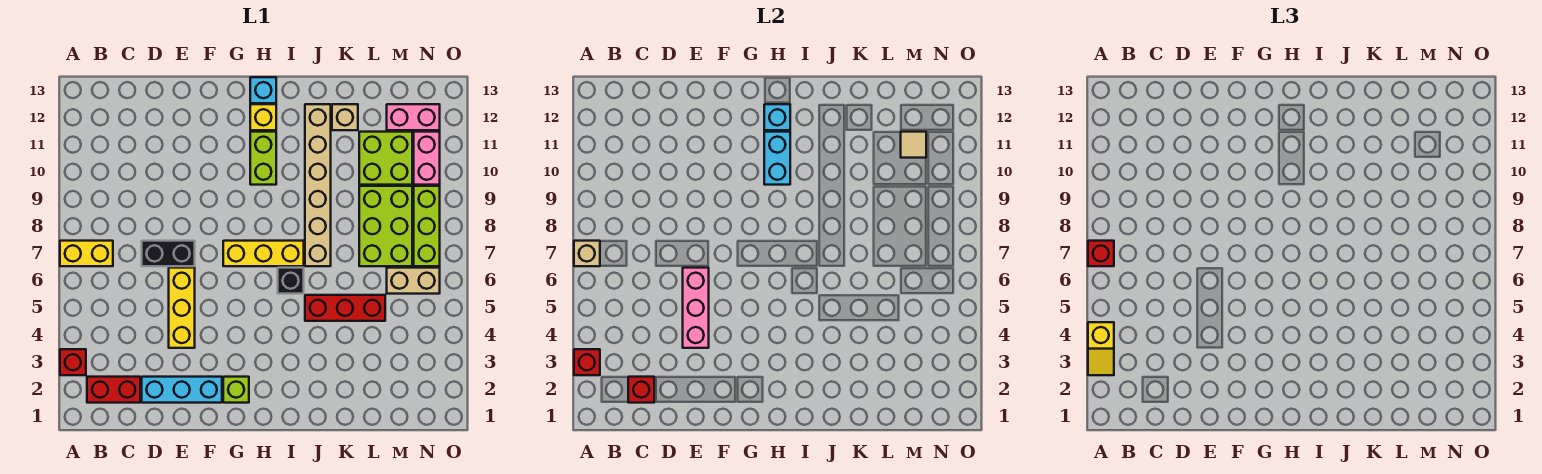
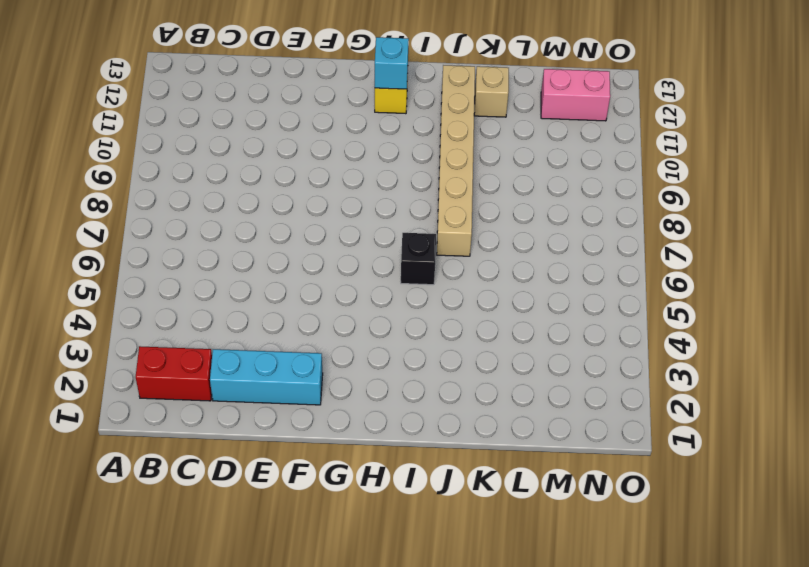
none -> red 1x1 brick [60,349,86,375]
none -> yellow 1x2 brick [60,241,113,266]
none -> black 1x2 brick [142,241,195,266]
none -> yellow 1x3 brick [169,268,195,348]

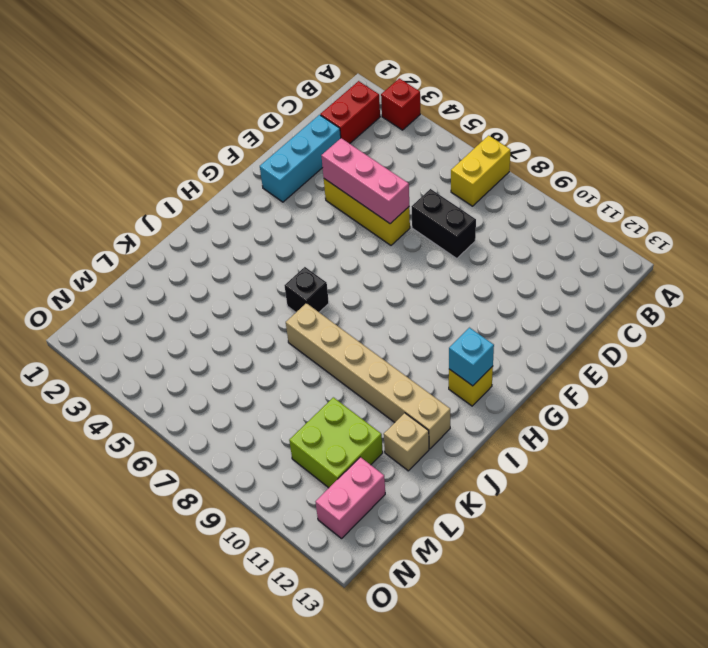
black 1x2 brick [411,189,476,259] -> black 1x2 brick turned to [142,241,195,266]
none -> lime 1x1 brick [223,377,249,403]
none -> yellow 1x3 brick [223,241,304,266]
none -> lime 1x2 brick [250,132,276,185]
none -> cyan 1x1 brick [250,77,276,103]

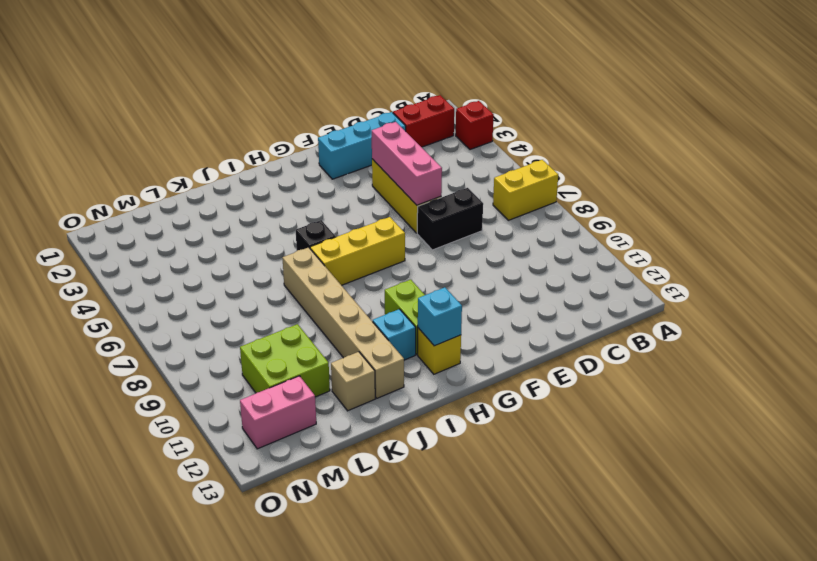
cyan 1x1 brick [373,309,416,360] -> cyan 1x1 brick moved to [250,77,276,103]
none -> lime 1x1 brick [223,377,249,403]
none -> red 1x3 brick [305,295,385,321]
none -> lime 2x3 brick [359,186,412,266]
none -> tan 1x2 brick [387,268,440,294]

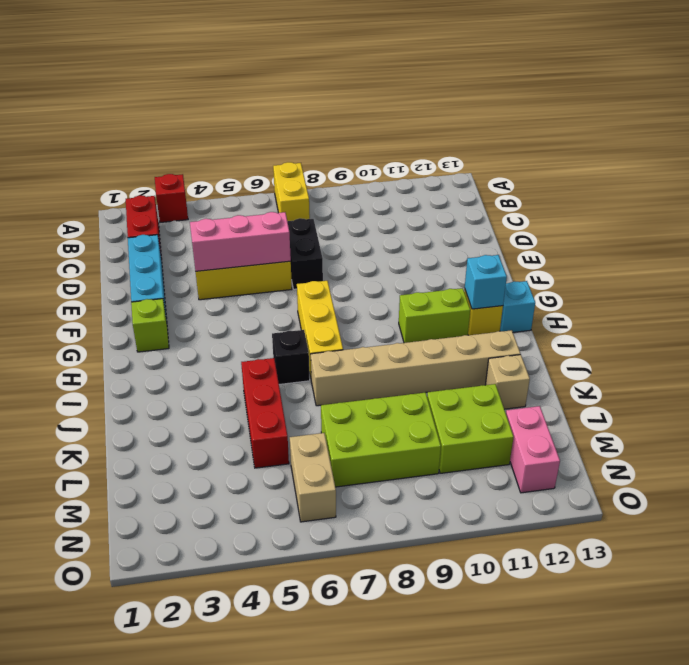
none -> lime 1x3 brick [414,186,440,266]
none -> pink 1x2 brick [414,132,440,185]
none -> red 1x1 brick [574,349,600,375]
none -> tan 1x1 brick [574,241,600,266]

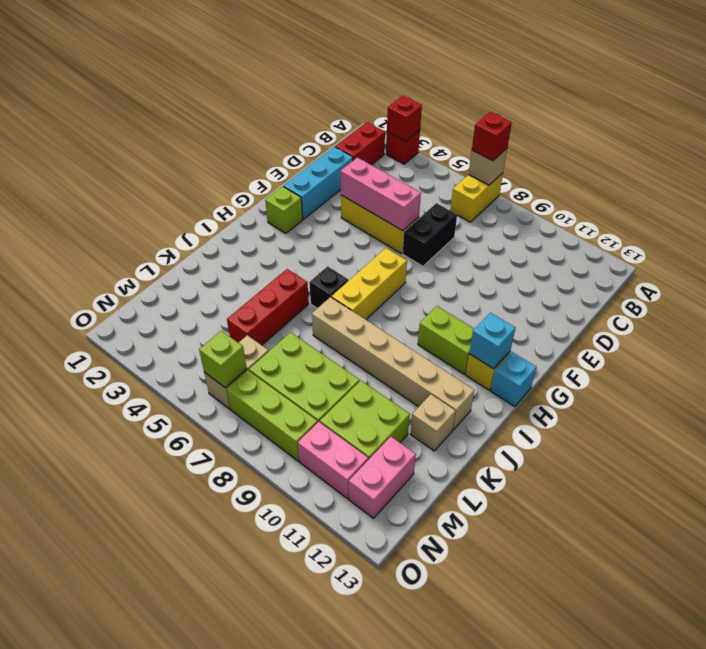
lime 1x1 brick [199,331,247,388] -> none
none -> red 1x1 brick [628,377,654,403]
none -> cyan 1x2 brick [764,132,790,185]
none -> tan 1x1 tile [901,132,926,158]
none -> yellow 1x2 slope [1088,322,1114,375]

